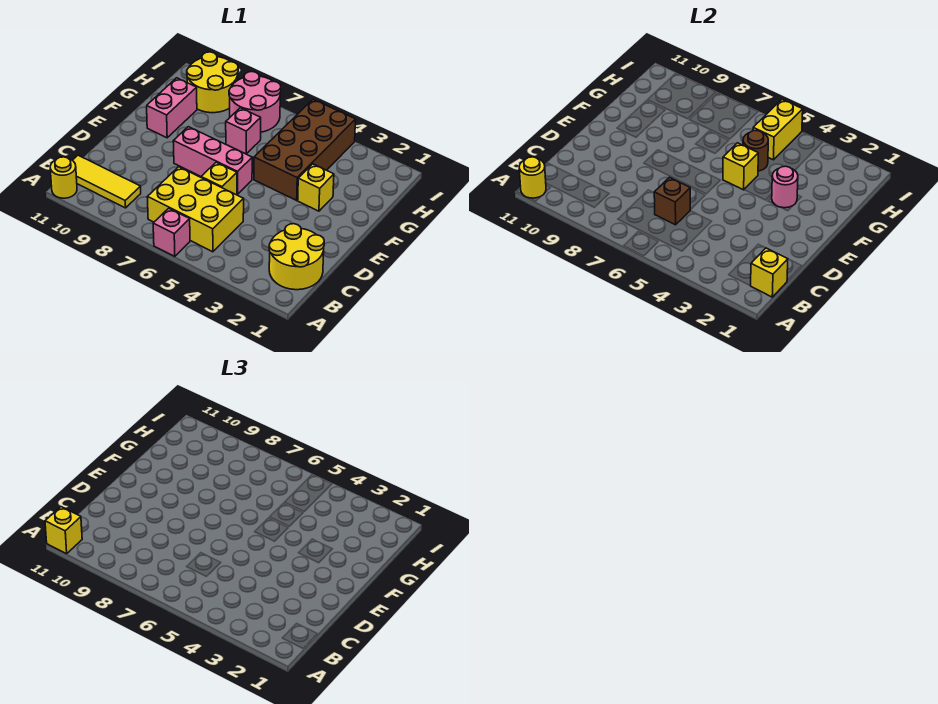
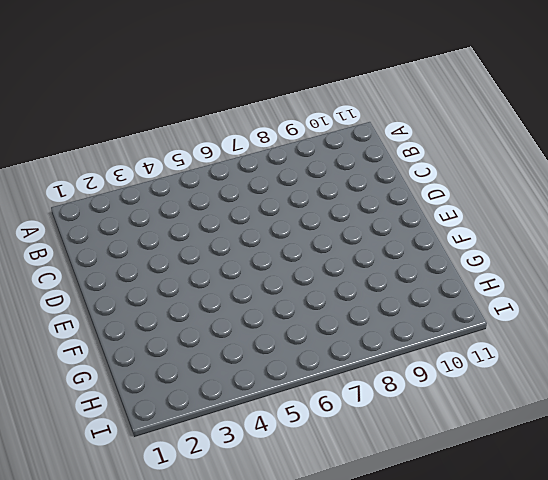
none -> pink 1x1 brick [153,208,190,256]
none -> yellow 1x1 round brick [50,157,77,198]
none -> yellow 2x2 round brick [269,224,324,290]

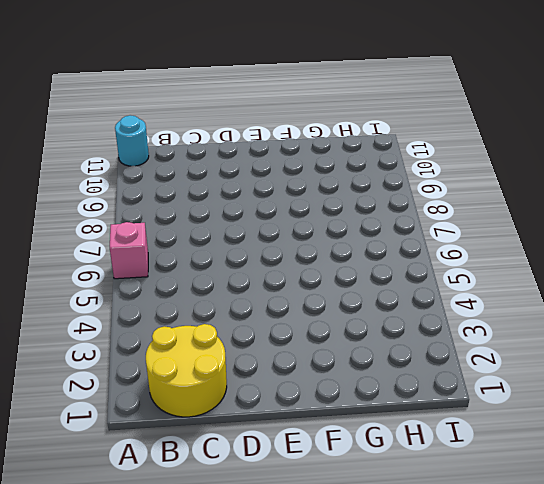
cyan 1x1 round brick [115,115,149,166] -> yellow 1x1 round brick [50,157,77,198]
none -> yellow 2x3 brick [147,167,244,252]
none -> yellow 1x3 tile [72,155,141,208]
none -> yellow 1x1 brick [201,162,237,195]

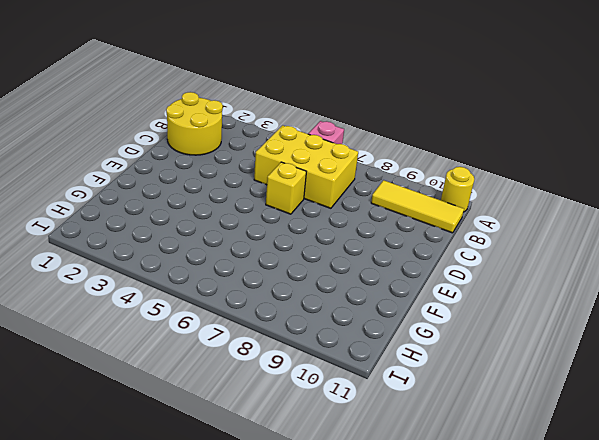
none -> pink 1x3 brick [173,127,252,194]
none -> yellow 1x1 brick [298,164,334,211]
none -> brown 2x4 brick [254,99,356,200]

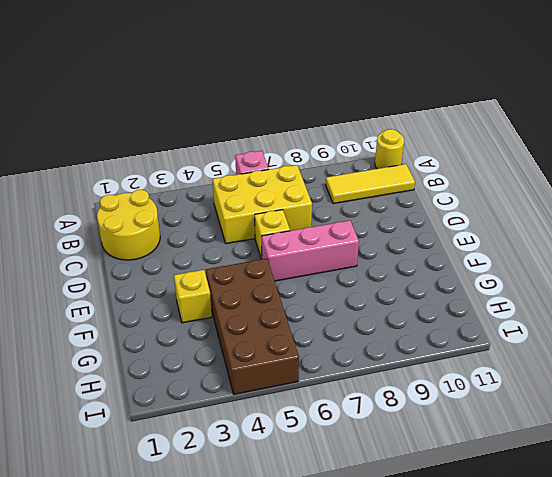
none -> pink 1x2 brick [147,78,197,138]
none -> pink 1x1 brick [226,108,261,154]
none -> pink 2x2 round brick [229,72,281,132]

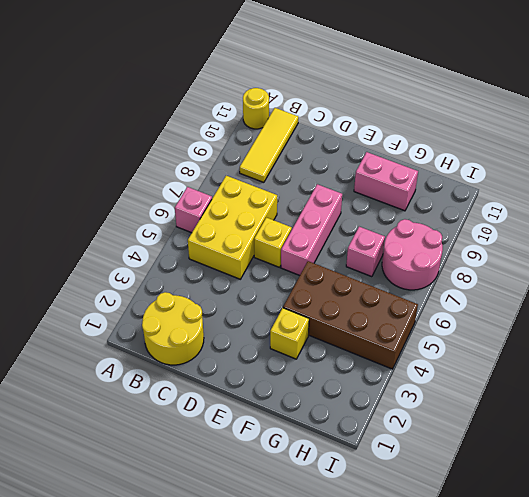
none -> yellow 2x2 round brick [187,52,238,113]
none -> yellow 1x1 round brick [519,157,546,198]
none -> yellow 1x1 brick [751,248,788,297]

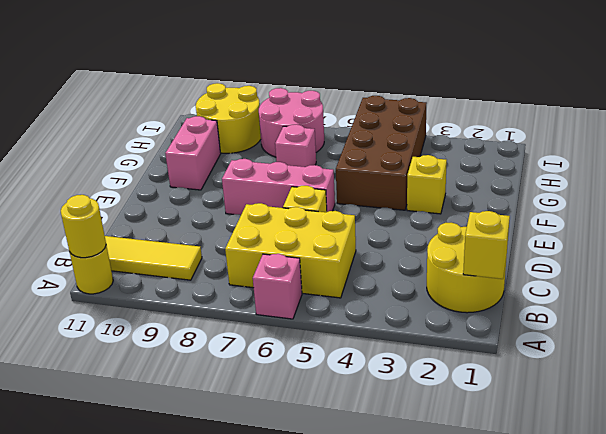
none -> brown 1x1 brick [654,177,690,225]
none -> pink 1x1 round brick [772,166,798,208]
none -> yellow 1x1 brick [723,143,758,190]

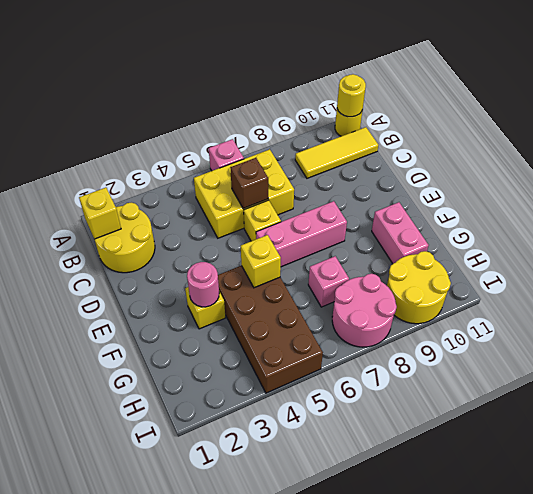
none -> brown 1x1 round brick [743,131,768,171]
none -> yellow 1x2 brick [753,99,803,160]
none -> yellow 1x1 brick [45,507,82,554]

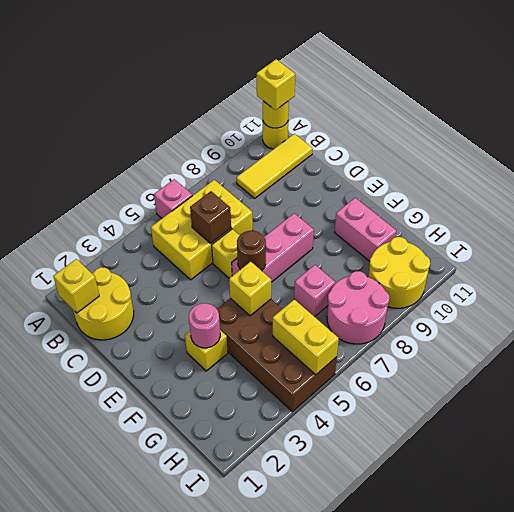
brown 1x1 round brick [237,231,266,271] -> brown 1x1 round brick moved to [743,131,768,171]

